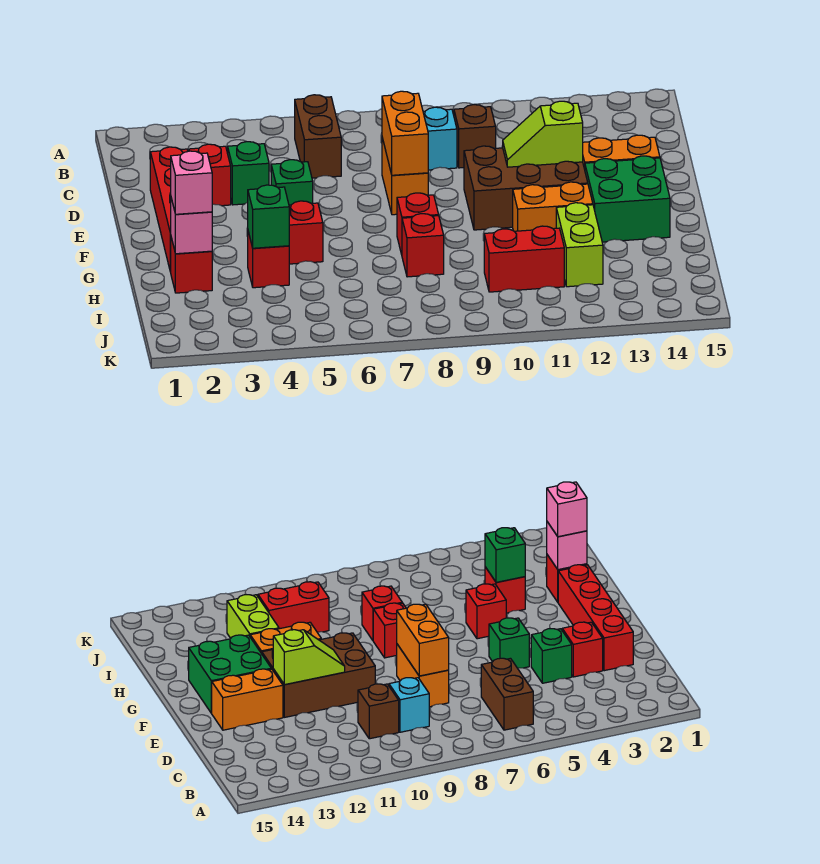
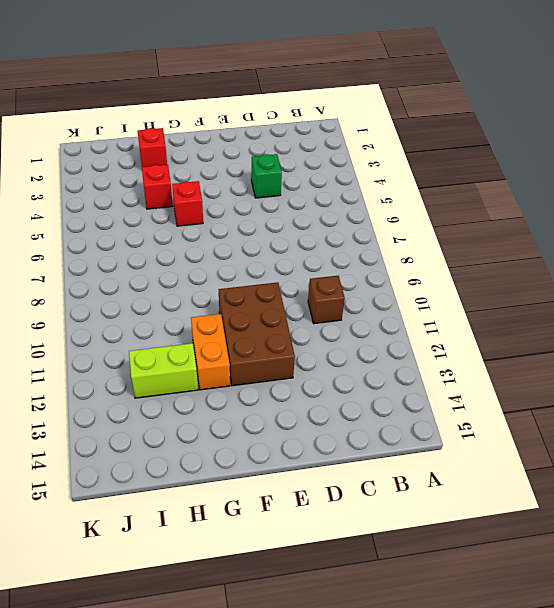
none -> brown 1x2 brick [295,95,341,178]
none -> cyan 1x1 brick [423,107,457,170]
none -> red 1x4 brick [150,147,188,272]

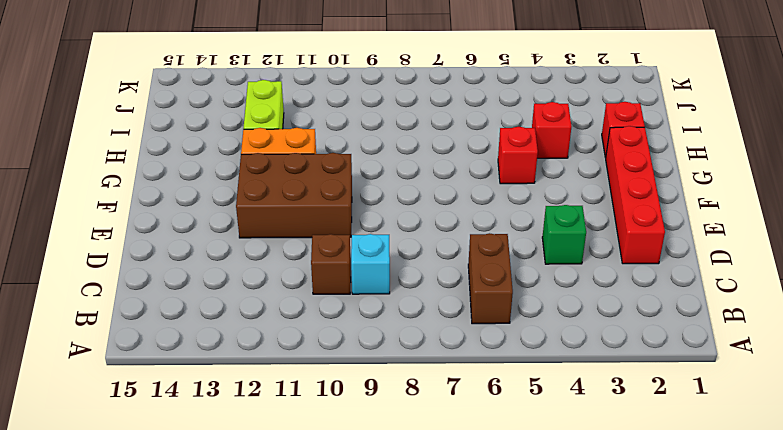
none -> red 1x1 brick [189,144,231,206]
none -> orange 1x2 brick [382,138,428,215]
none -> green 1x1 brick [271,160,313,205]

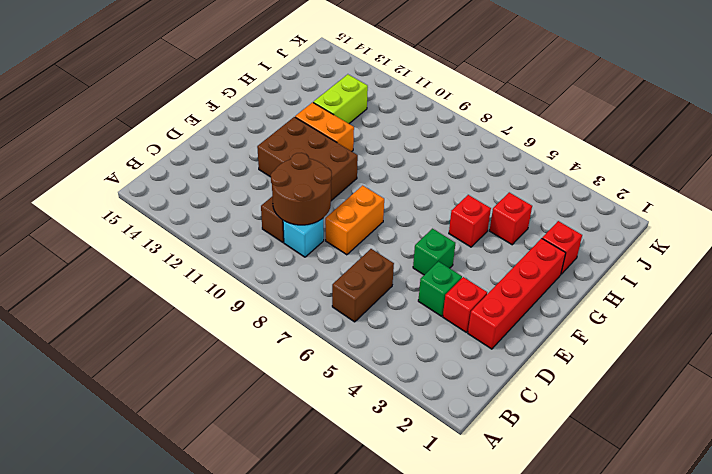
brown 2x2 round brick [271,153,332,225] -> none
none -> orange 1x2 brick [583,135,660,169]
none -> green 2x2 brick [585,156,670,242]
none -> red 1x1 brick [397,193,439,255]

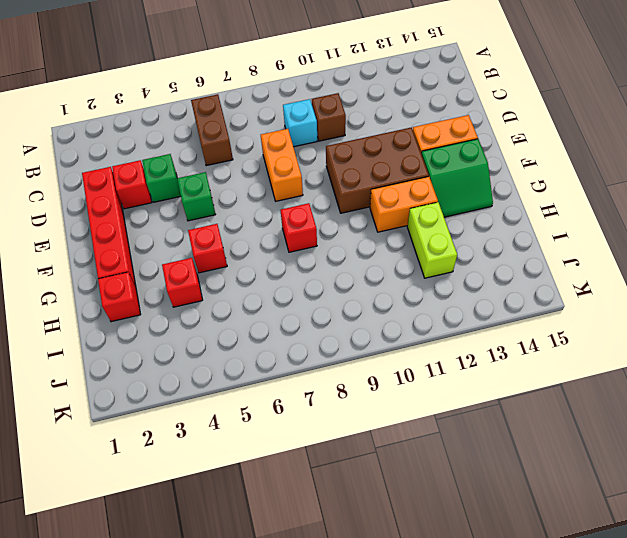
green 2x2 slope [421,139,493,217] -> green 2x2 brick [585,156,670,242]
none -> red 1x1 brick [402,214,444,277]
none -> red 1x2 brick [484,226,564,292]
none -> orange 1x2 brick [382,91,428,175]

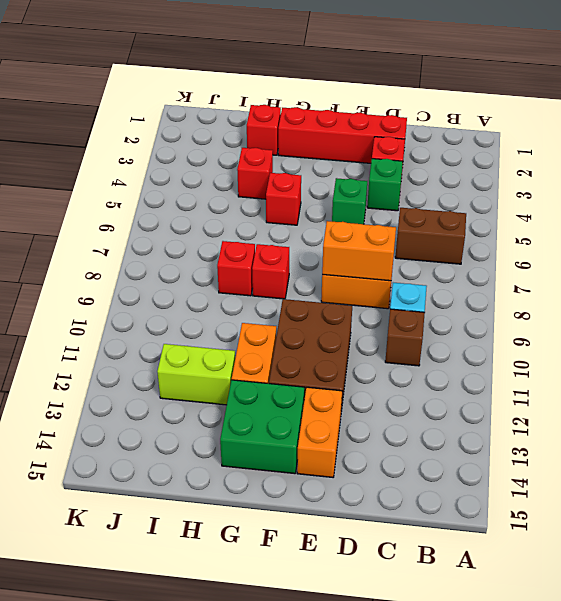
none -> red 1x2 brick [484,226,564,292]
none -> lime 1x2 slope [503,101,583,167]
none -> pink 1x1 brick [170,198,212,254]

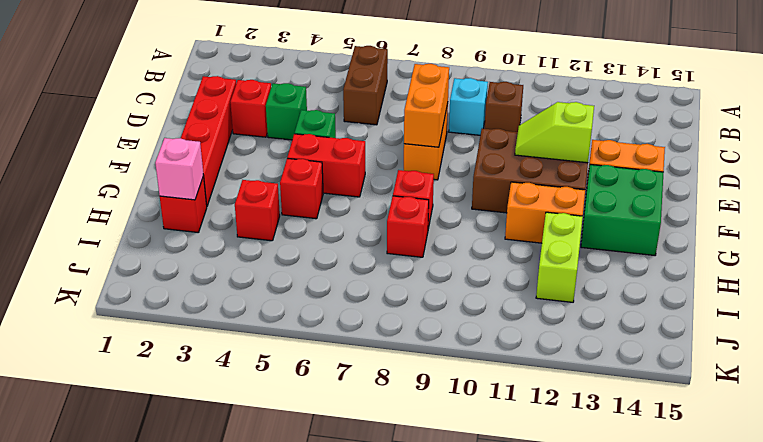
red 1x2 brick [287,134,365,197] -> red 1x2 brick moved to [484,226,564,292]
none -> green 1x1 brick [248,185,289,248]
none -> pink 1x1 brick [171,151,212,214]

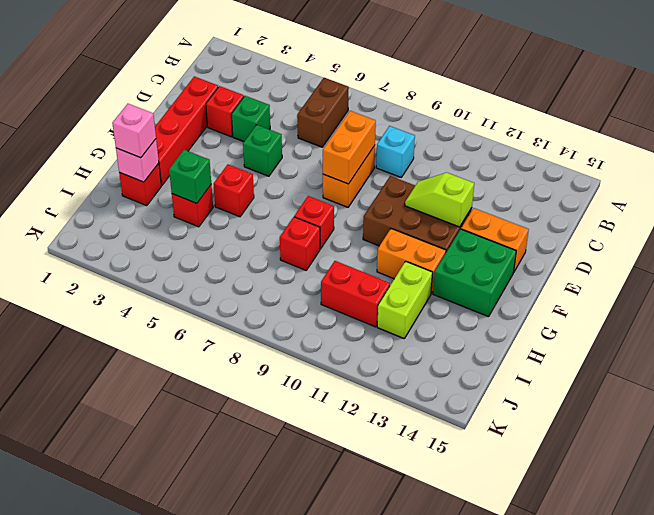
none -> brown 1x1 brick [454,105,496,168]

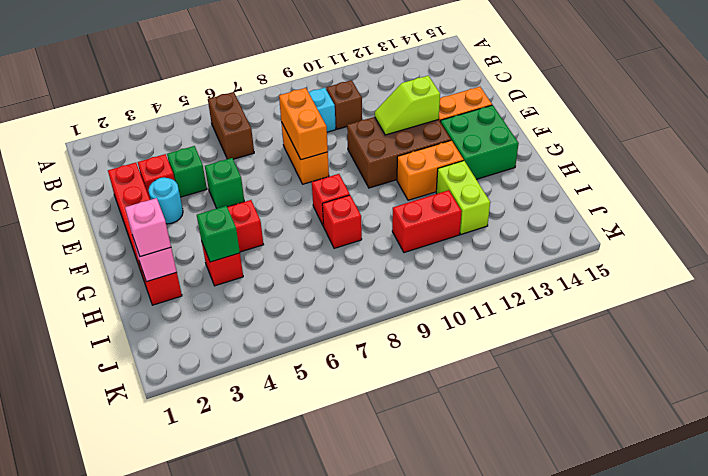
cyan 1x1 round brick [149,178,183,224] -> none

